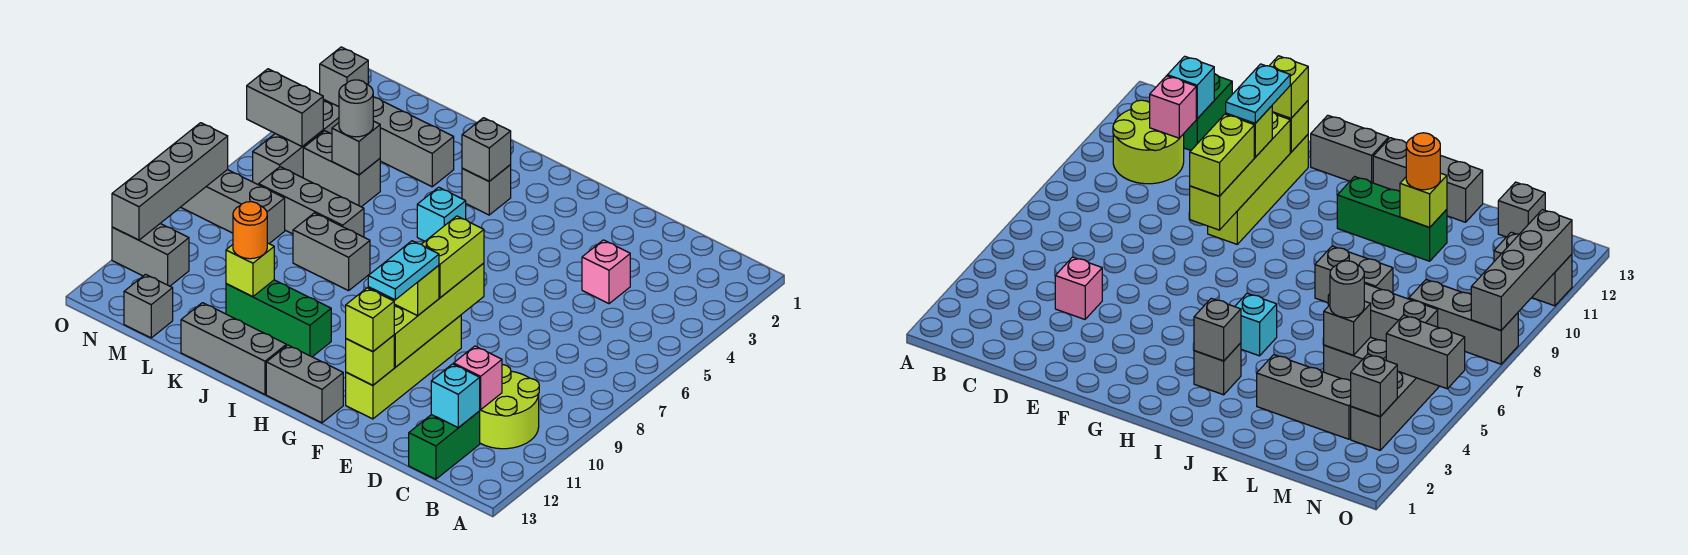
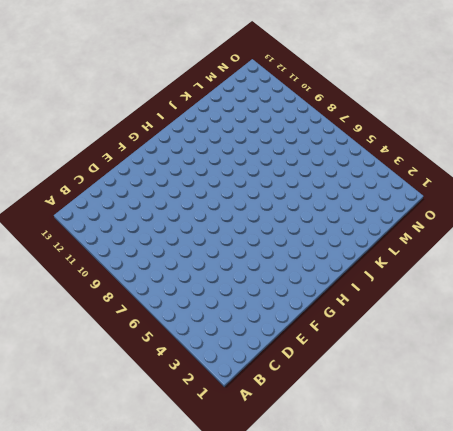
none -> lime 2x2 round brick [480,364,539,449]
none -> green 1x2 brick [409,411,480,479]
none -> pink 1x1 brick [582,240,630,304]
none -> lime 1x4 brick [346,315,461,419]

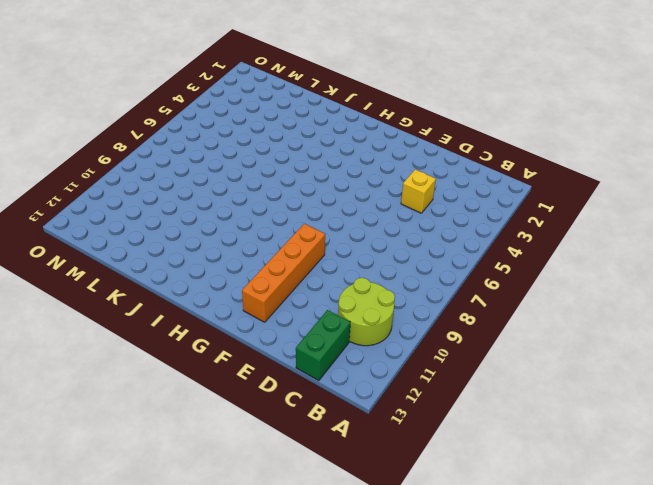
yellow 1x1 brick [401,169,436,213] -> pink 1x1 brick [582,240,630,304]
orange 1x4 brick [242,224,325,322] -> lime 1x4 brick [346,315,461,419]
none -> grey 1x2 brick [266,345,343,423]
none -> grey 1x1 brick [462,165,511,215]
none -> cyan 1x1 brick [417,187,466,241]
none -> green 1x3 brick [226,280,331,357]

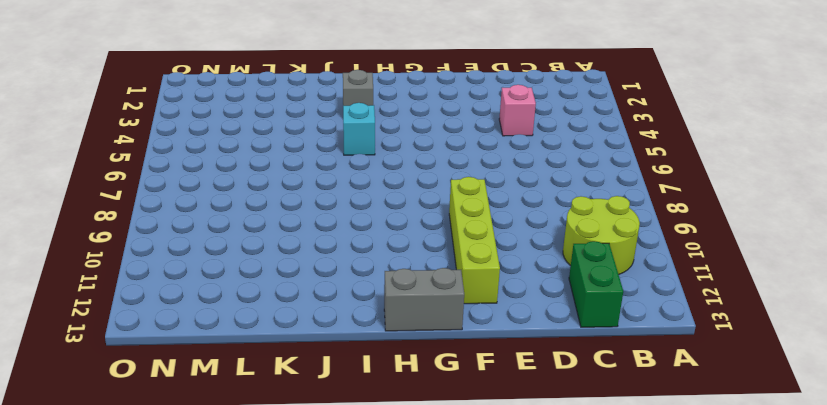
none -> green 1x3 brick [226,280,331,357]
none -> grey 1x3 brick [181,303,286,394]
none -> grey 1x2 brick [293,213,370,291]
none -> grey 1x3 brick [373,97,454,187]

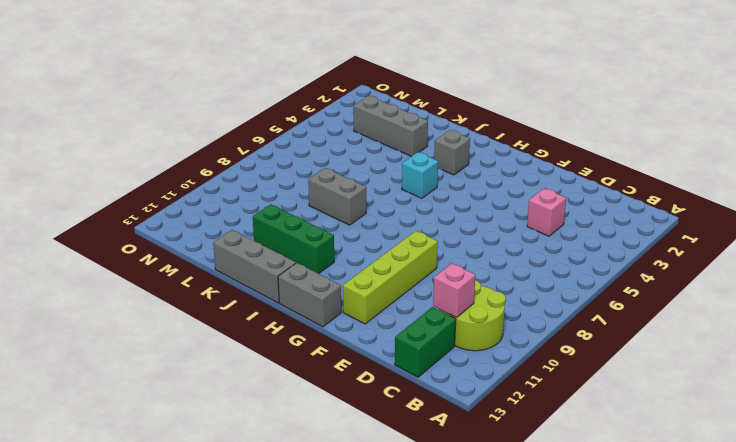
none -> grey 1x3 brick [259,167,364,237]
none -> grey 1x2 brick [303,131,380,207]
none -> grey 1x3 brick [181,170,285,243]
none -> grey 1x1 brick [124,274,173,338]

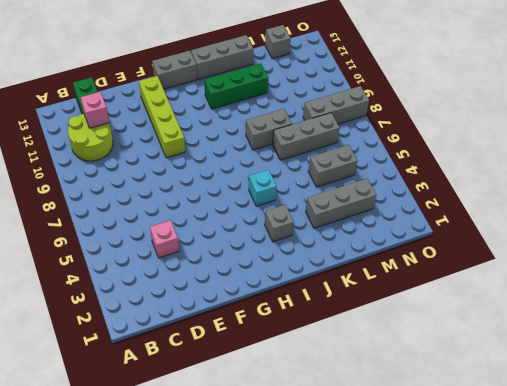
none -> grey 1x4 brick [253,99,339,185]
none -> grey 1x2 brick [112,223,189,286]
none -> cyan 1x1 brick [431,364,480,428]
none -> lime 1x4 brick [394,263,484,367]

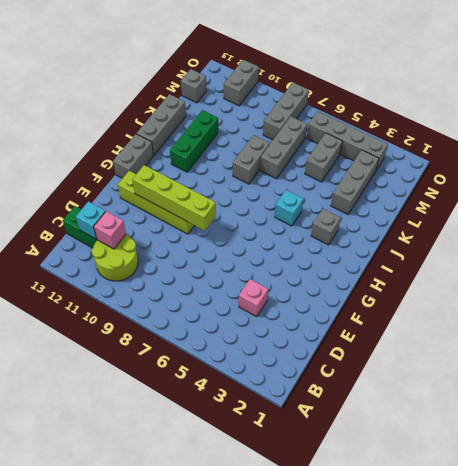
none -> lime 1x1 brick [346,335,394,385]
none -> grey 1x1 brick [462,118,511,181]
none -> lime 1x1 brick [226,243,274,297]
none -> grey 1x1 brick [332,121,380,175]

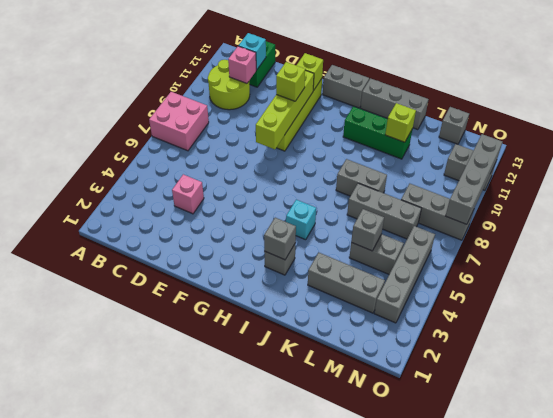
pink 2x2 brick [149,92,209,151] -> none
none -> grey 1x1 brick [320,47,368,107]
none -> grey 1x2 brick [247,69,323,146]
none -> lime 1x2 brick [422,216,484,298]
none -> lime 1x1 brick [346,288,394,352]

